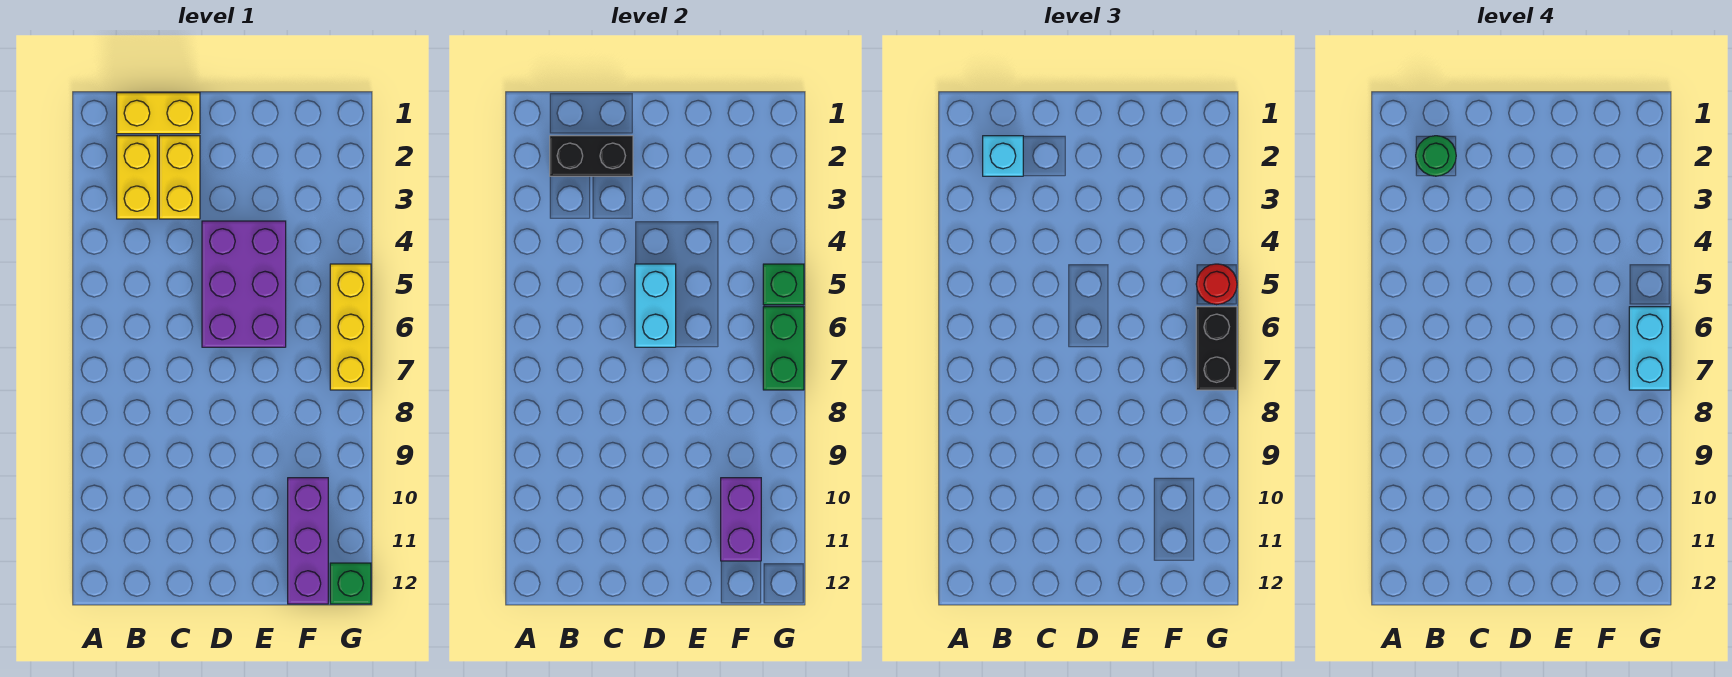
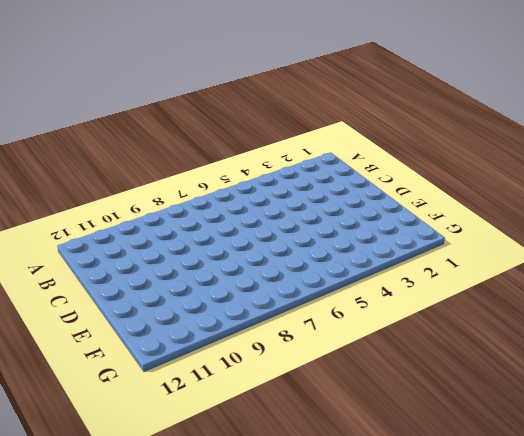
none -> yellow 1x2 brick [117,93,200,134]
none -> yellow 1x2 brick [117,136,157,219]
none -> yellow 1x2 brick [159,136,200,219]

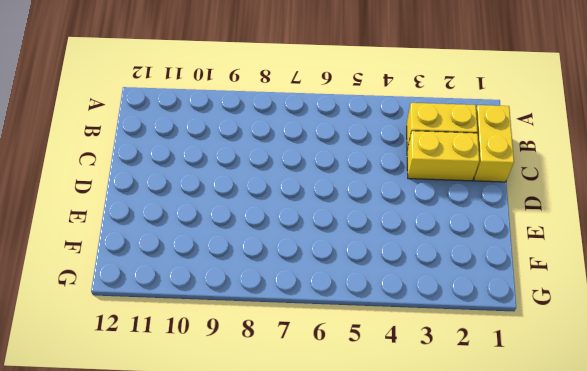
none -> purple 2x3 brick [202,221,286,347]
none -> purple 1x3 brick [288,478,328,604]
none -> yellow 1x3 brick [330,264,371,390]

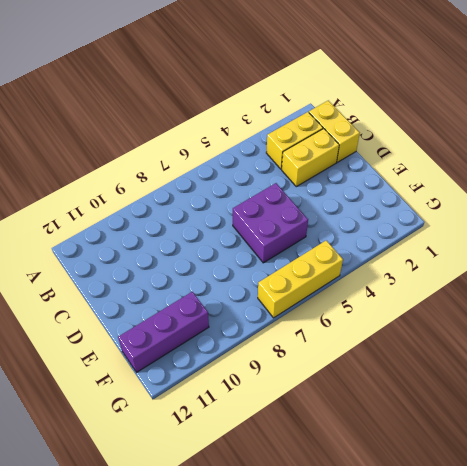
purple 2x2 brick [233,183,308,263] -> purple 2x3 brick [202,221,286,347]
none -> green 1x1 brick [330,563,371,604]
none -> black 1x2 brick [550,136,633,176]
none -> cyan 1x2 brick [635,264,676,347]

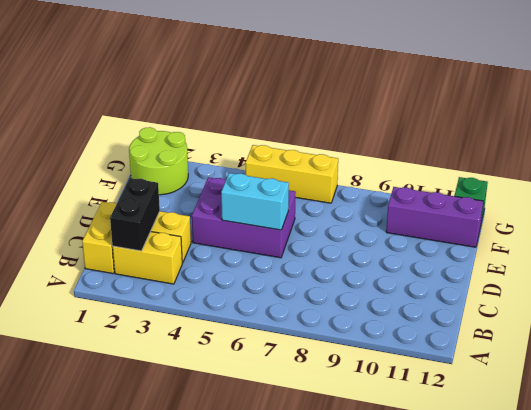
lime 2x2 round brick [129,127,188,195] -> none
none -> purple 1x2 brick [721,478,761,561]
none -> green 1x1 brick [763,264,804,305]
none -> green 1x2 brick [763,307,804,390]

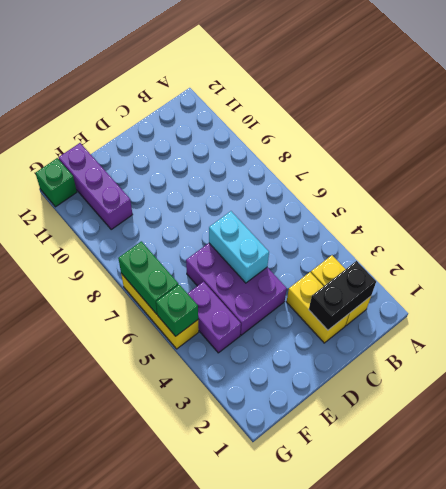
purple 1x2 brick [187,282,241,353] -> purple 1x2 brick moved to [721,478,761,561]
none -> yellow 1x2 brick [117,93,200,134]
none -> cyan 1x1 brick [983,136,1023,176]
none -> red 1x1 round brick [1196,264,1237,305]

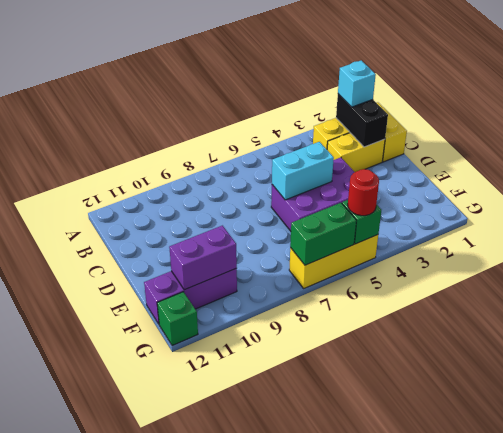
none -> black 1x2 brick [1196,307,1237,390]
none -> green 1x1 round brick [1416,136,1456,176]
none -> cyan 1x2 brick [1629,307,1670,390]

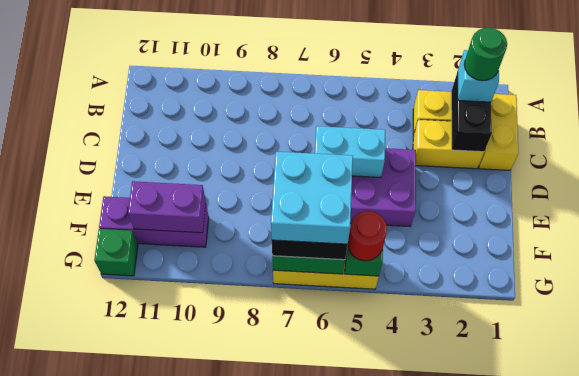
cyan 2x2 brick [271,152,353,244] -> cyan 1x2 brick [1629,307,1670,390]

